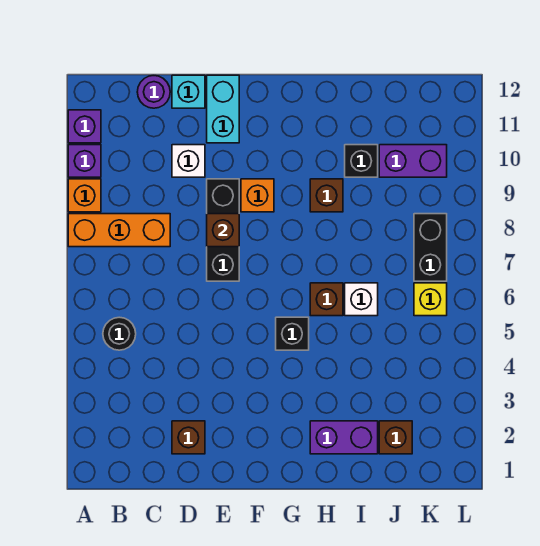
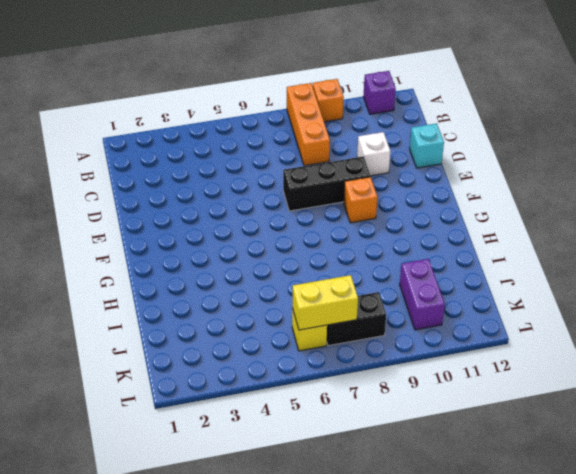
yellow 1x2 brick [293,275,358,330] -> none
none -> purple 1x1 brick [68,145,101,177]
none -> black 1x1 round brick [103,317,136,350]
none -> purple 1x1 round brick [137,76,170,108]

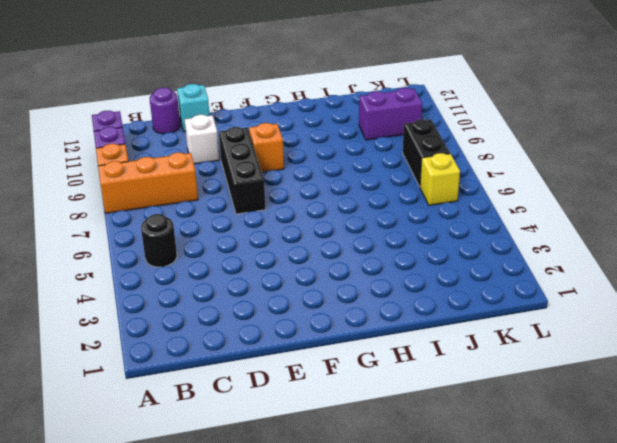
none -> brown 1x1 brick [172,421,205,454]
none -> cyan 1x2 brick [207,75,239,143]
none -> black 1x1 brick [276,317,309,350]

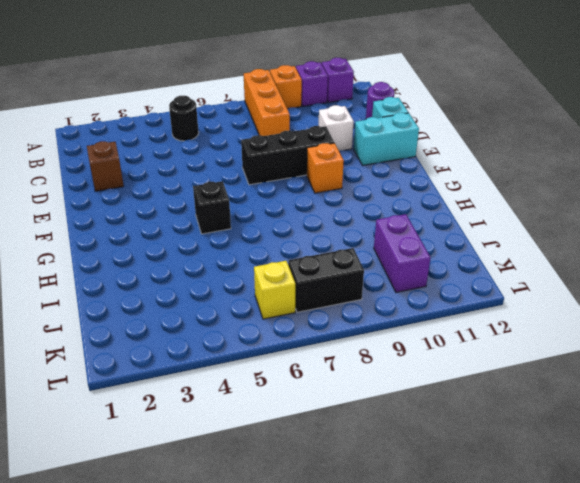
none -> purple 1x2 brick [310,421,378,454]
none -> brown 1x1 brick [310,283,343,316]
none -> brown 1x1 brick [310,179,343,212]

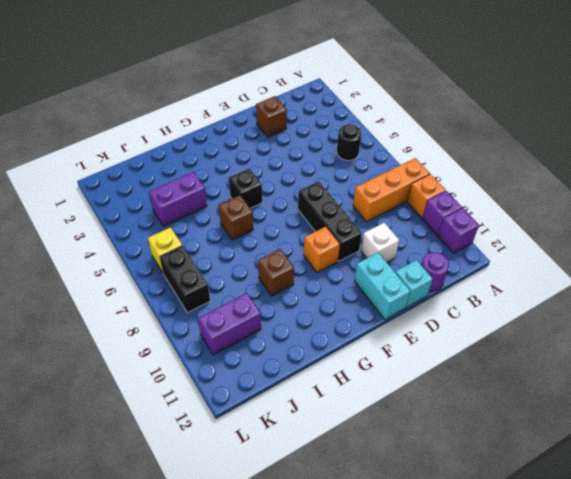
purple 1x2 brick [149,172,207,226] -> purple 1x2 brick moved to [310,421,378,454]
none -> white 1x1 brick [345,283,378,316]
none -> black 1x1 brick [345,145,378,177]
none -> brown 1x1 brick [379,421,412,454]

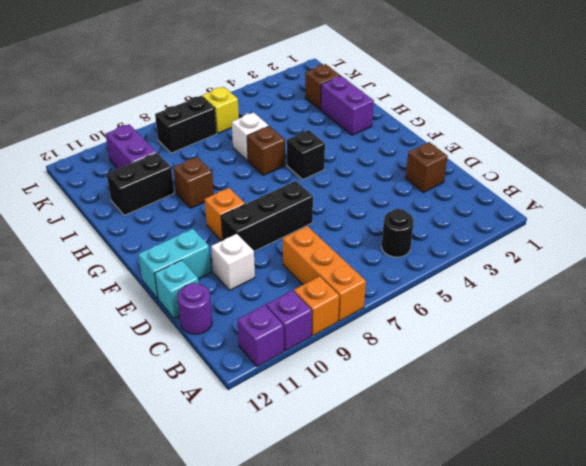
black 1x2 brick [107,153,174,215] -> black 1x1 brick [345,145,378,177]
none -> brown 1x1 brick [207,214,239,247]

